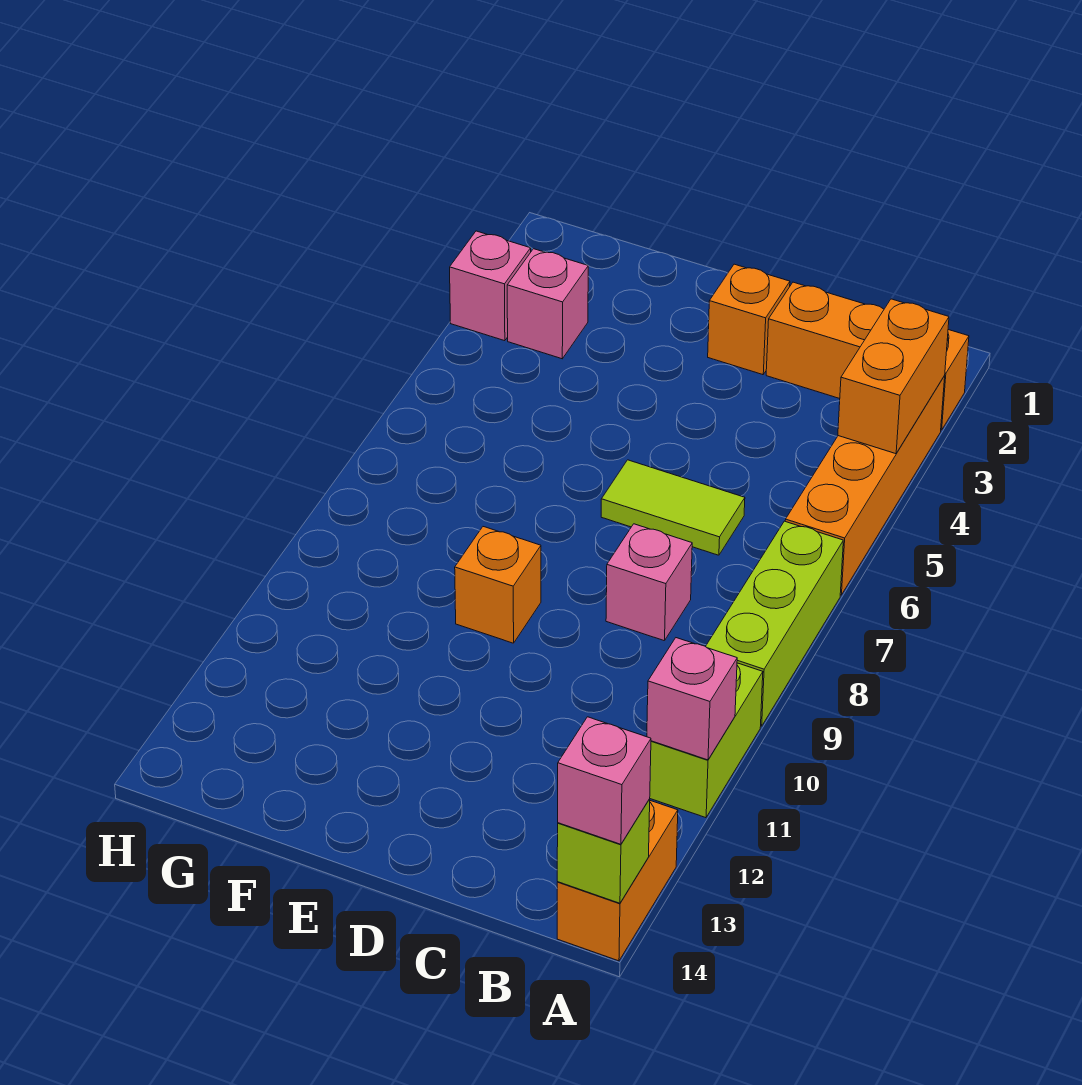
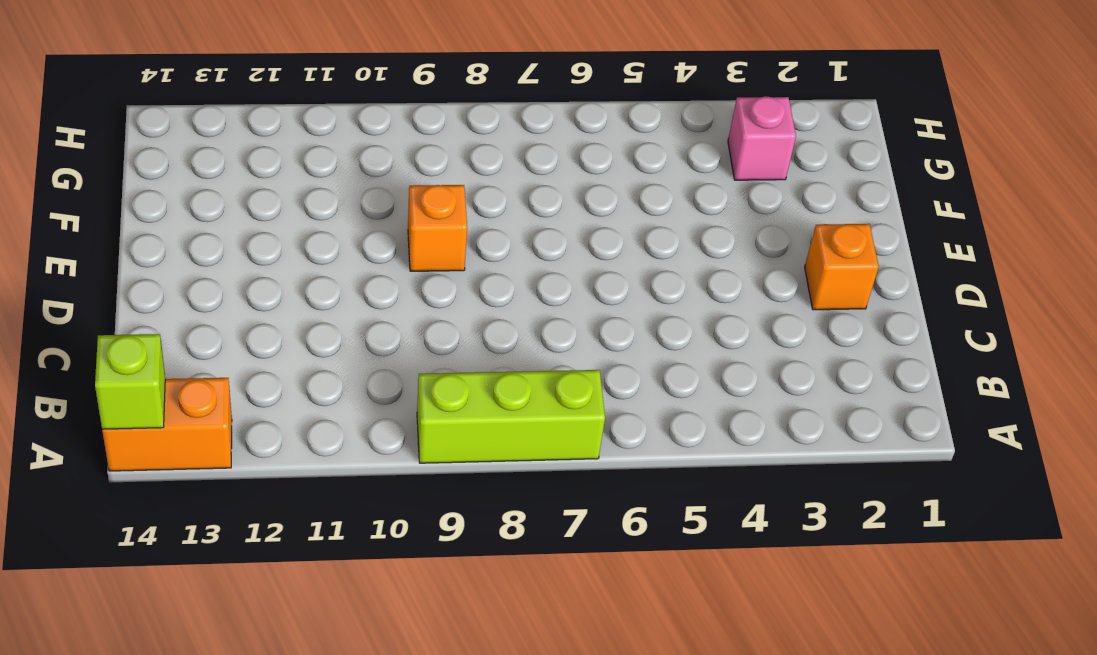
none -> orange 1x3 brick [766,282,969,430]
none -> orange 1x4 brick [785,376,945,595]
none -> lime 1x2 brick [650,663,763,818]

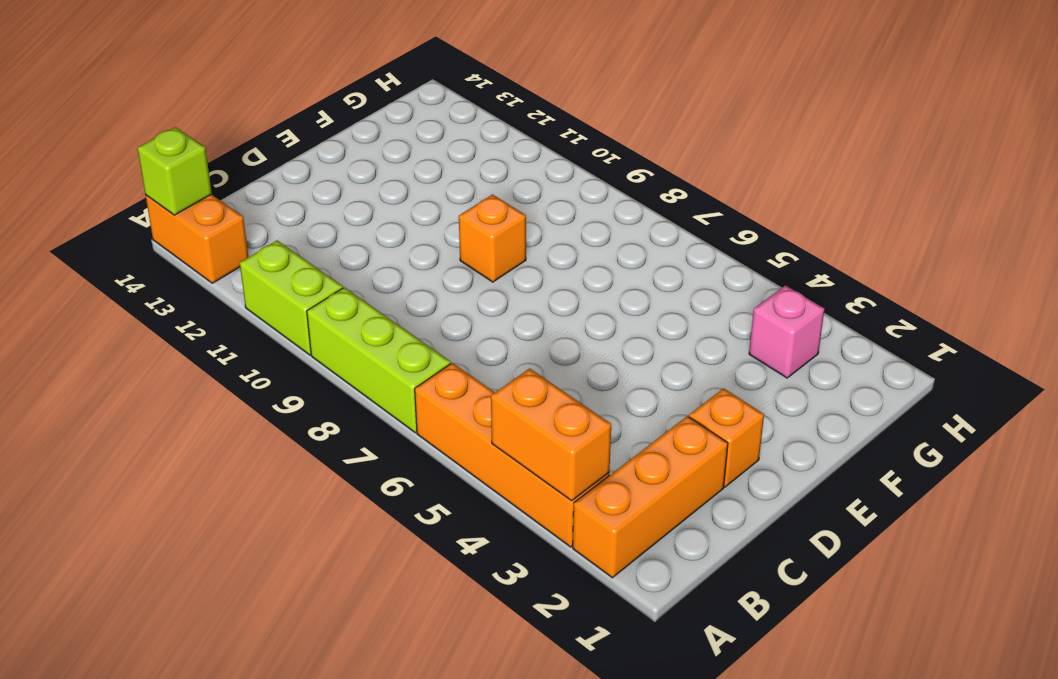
none -> lime 1x2 tile [601,460,745,555]
none -> pink 1x1 brick [606,524,692,641]
none -> pink 1x1 brick [450,231,531,341]

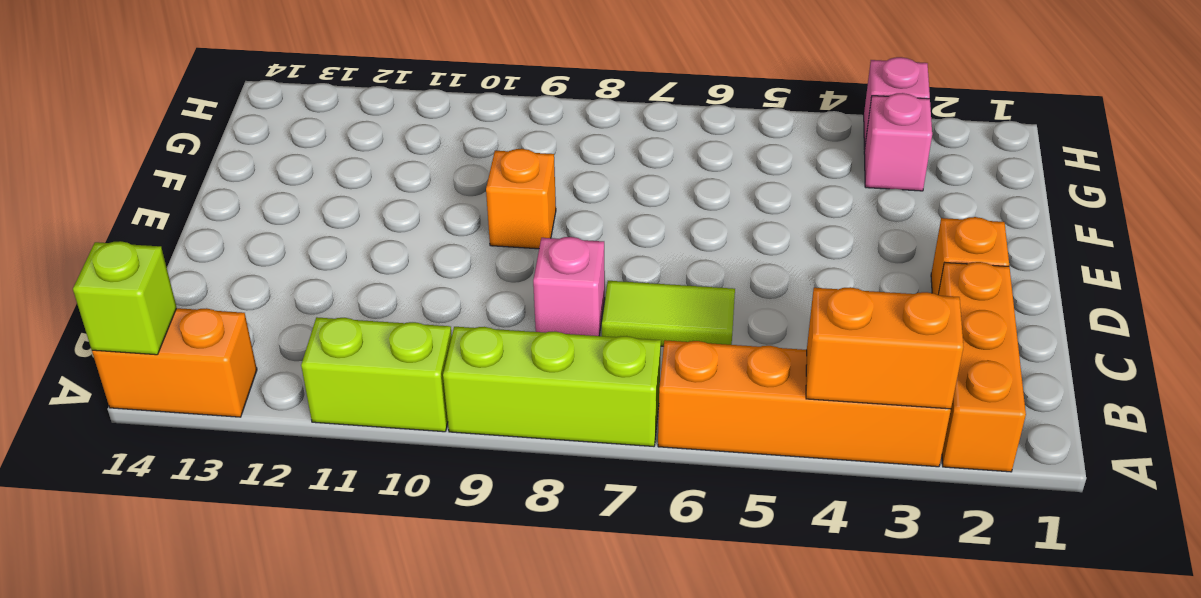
lime 1x2 tile [602,281,735,346] -> lime 1x2 tile turned to [601,460,745,555]
none -> pink 1x1 brick [647,638,737,760]
none -> pink 1x1 brick [558,717,651,844]

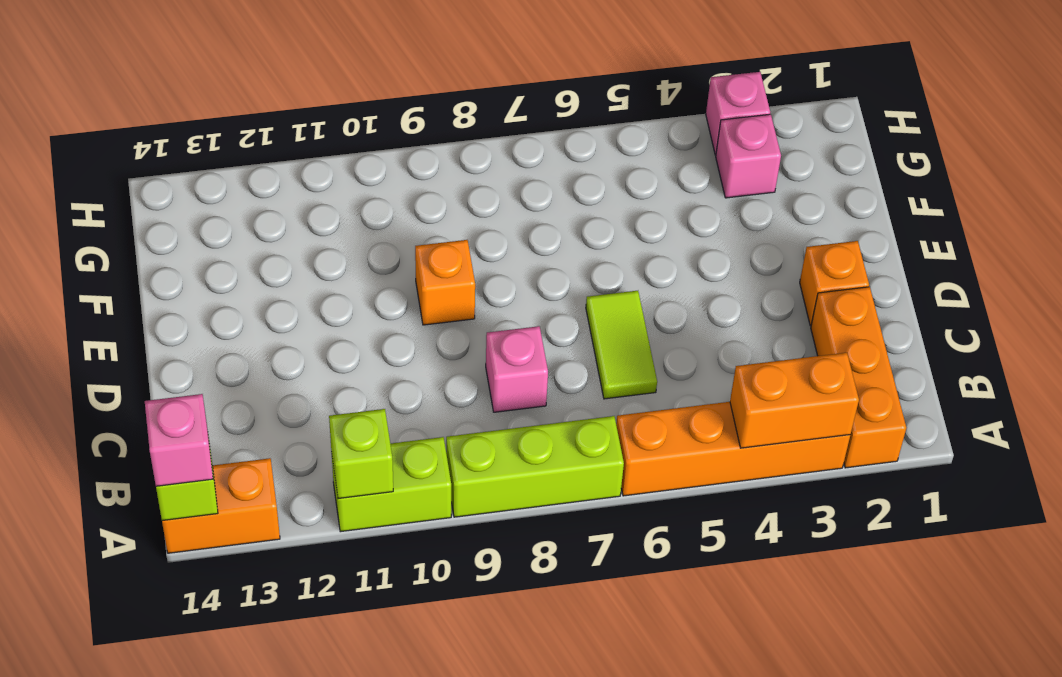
lime 1x1 brick [329,409,393,499] -> pink 1x1 brick [647,638,737,760]

